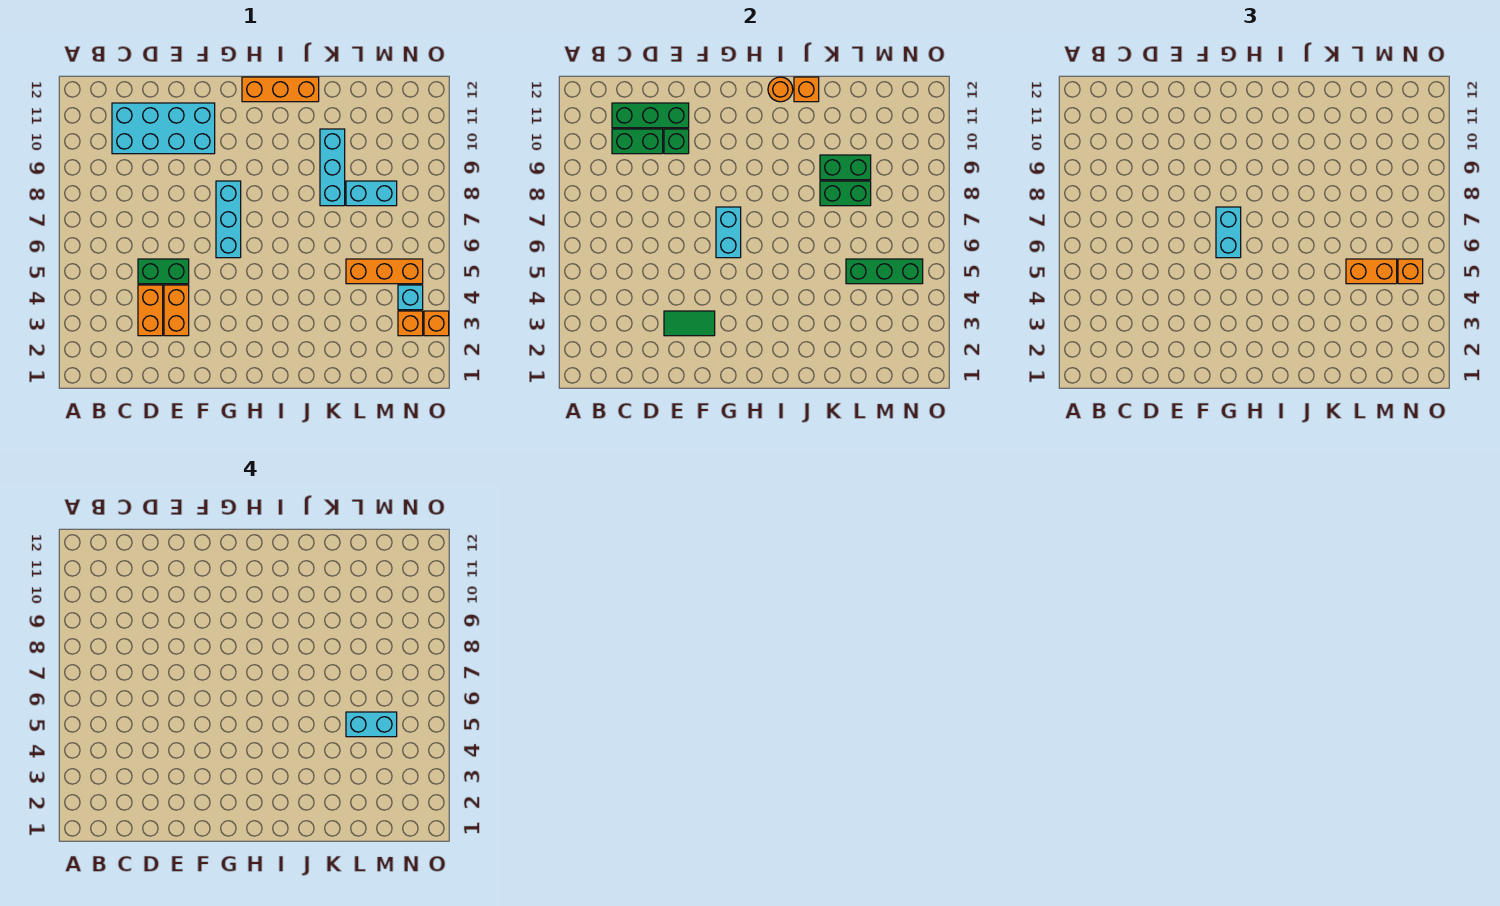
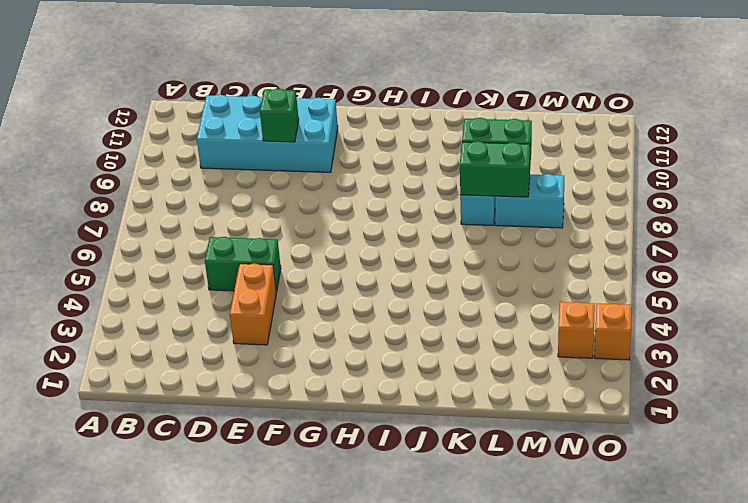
none -> orange 1x2 brick [138,285,163,336]
none -> cyan 1x3 brick [216,181,241,258]
none -> orange 1x3 brick [242,77,319,102]

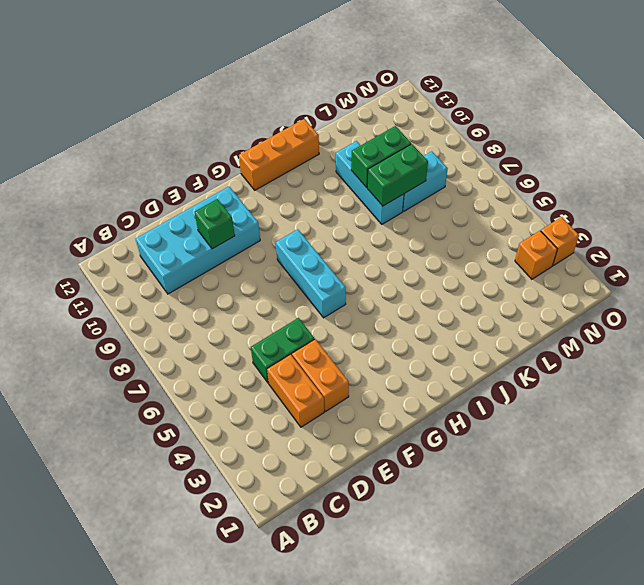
none -> orange 1x3 brick [346,259,423,284]
none -> cyan 1x1 brick [398,285,423,310]
none -> green 1x2 brick [612,129,663,154]

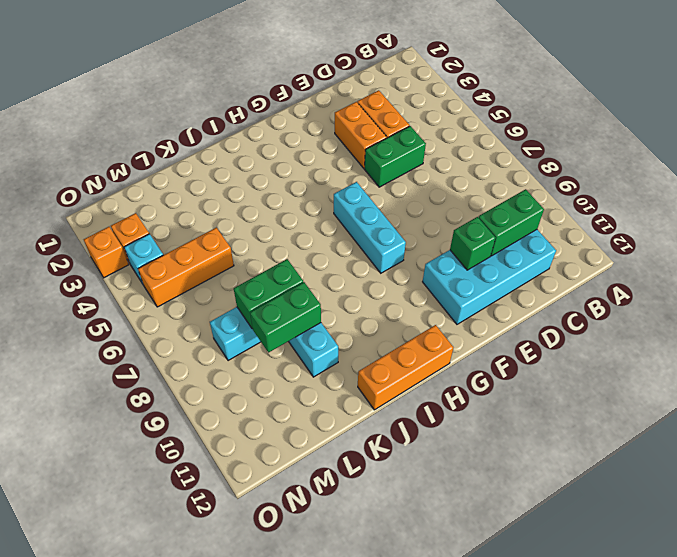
none -> green 1x3 brick [612,103,689,128]
none -> green 1x2 tile [664,311,715,336]
none -> cyan 1x2 brick [716,207,741,258]

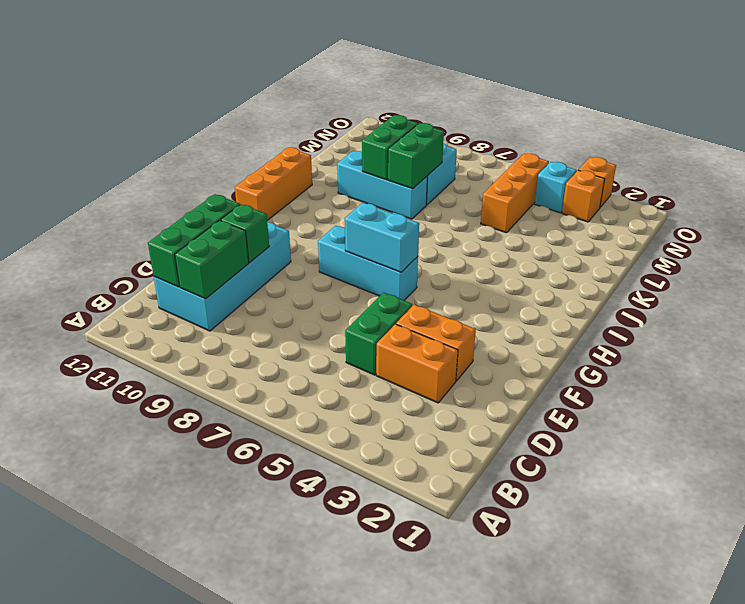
none -> green 1x2 tile [664,311,715,336]
none -> orange 1x1 round brick [768,77,793,102]
none -> orange 1x1 brick [794,77,819,102]

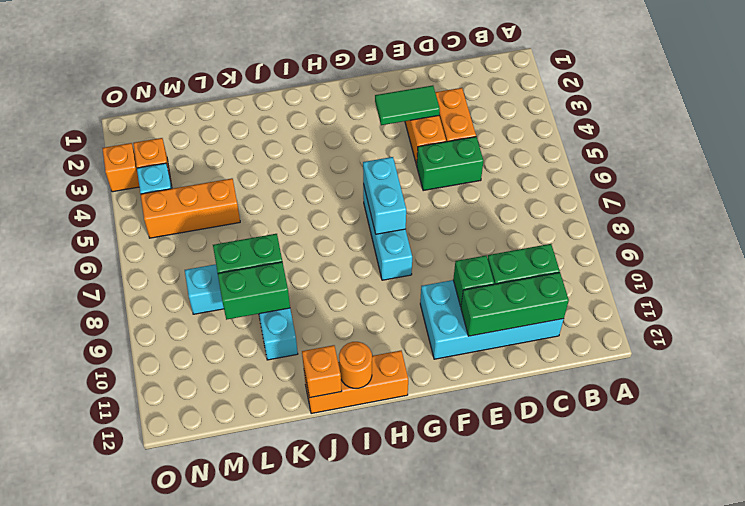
none -> green 1x3 brick [846,259,923,284]
none -> cyan 1x2 brick [1216,207,1241,258]
none -> orange 1x2 brick [1346,259,1397,284]

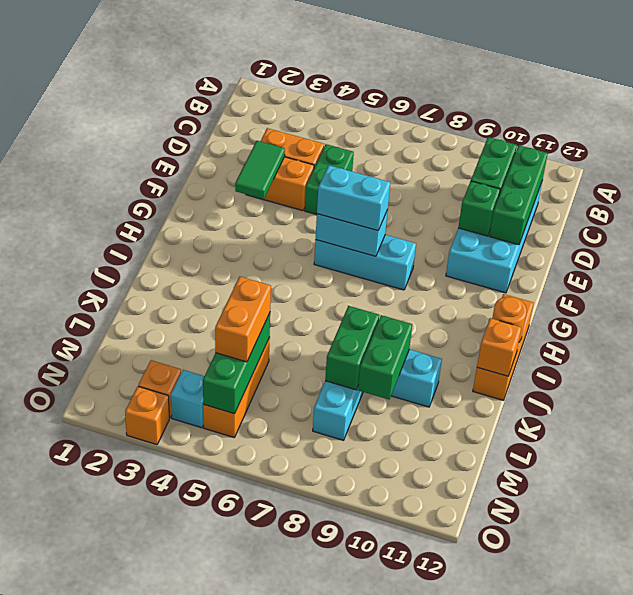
none -> orange 1x1 brick [1398,259,1423,284]
none -> cyan 1x2 brick [346,712,397,737]

